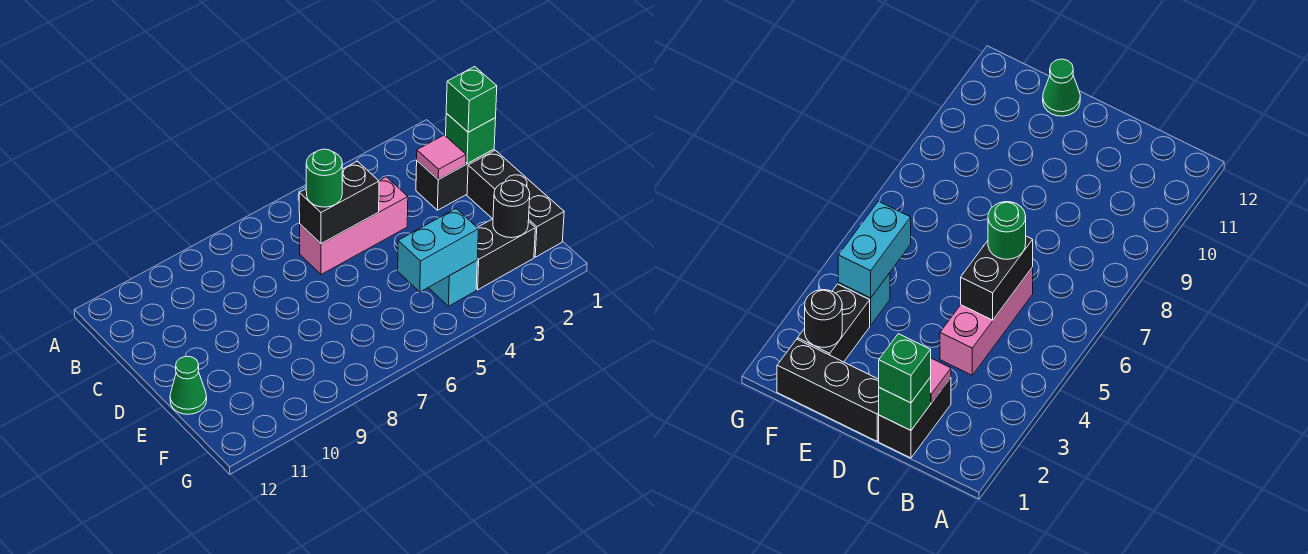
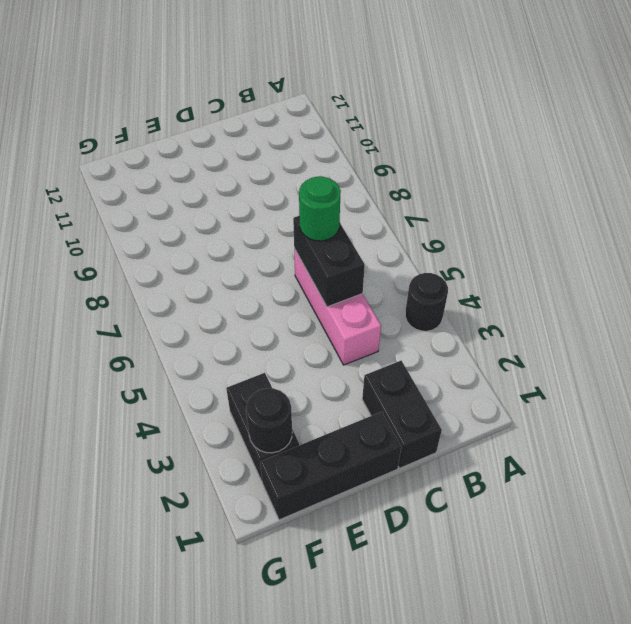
black 1x1 round brick [405,273,448,331] -> none
none -> green 1x1 cone [170,356,207,414]
none -> cyan 1x1 brick [428,261,477,306]
none -> green 1x1 brick [446,113,496,164]

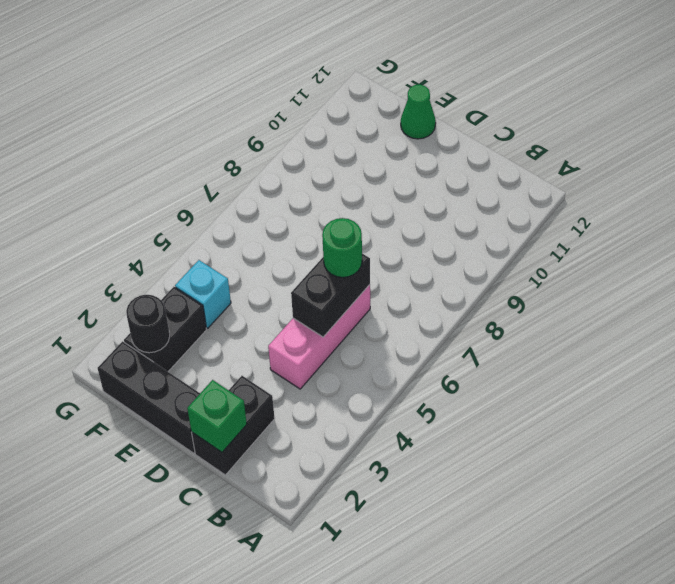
none -> pink 1x1 tile [417,135,466,179]
none -> cyan 1x2 brick [398,209,479,292]
none -> green 1x1 brick [446,67,497,132]

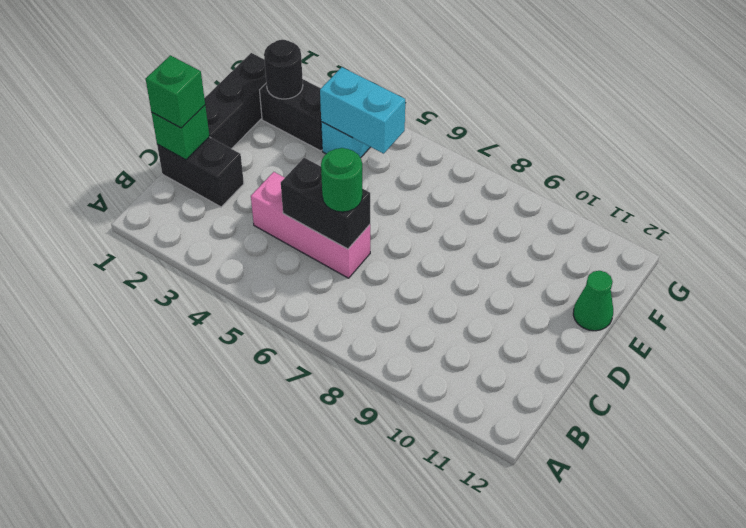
none -> pink 1x1 tile [417,135,466,179]

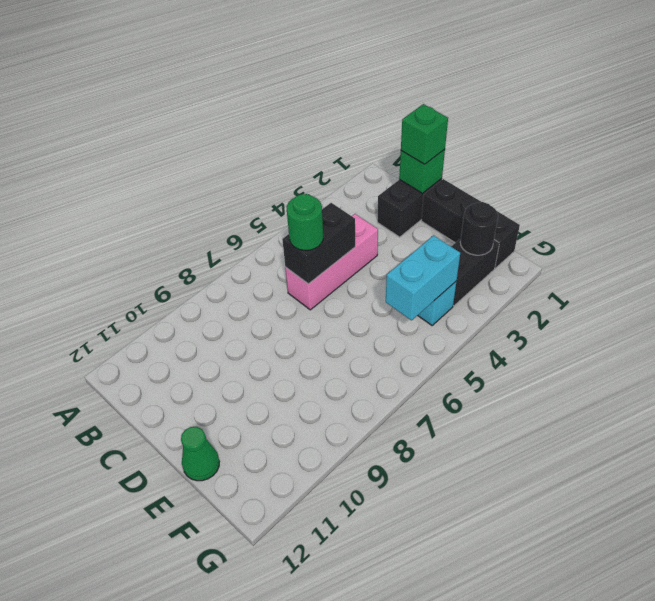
none -> pink 1x1 tile [417,135,466,179]

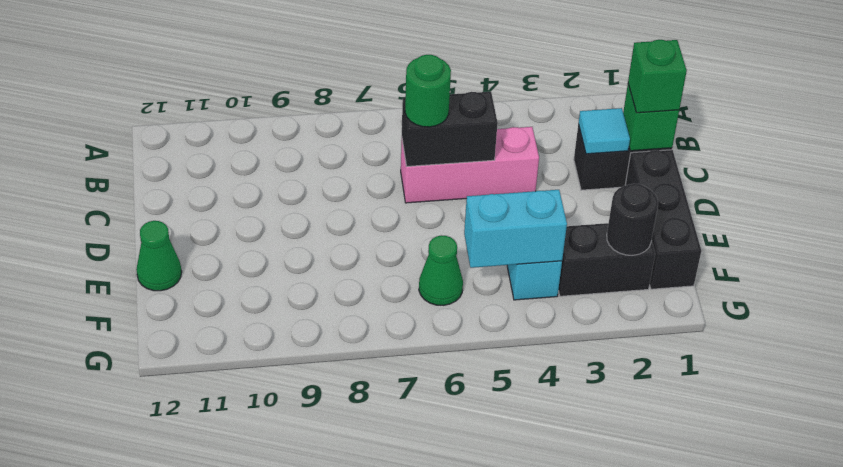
cyan 1x1 tile [579,108,630,154] -> pink 1x1 tile [417,135,466,179]
green 1x1 cone [419,235,463,305] -> none

